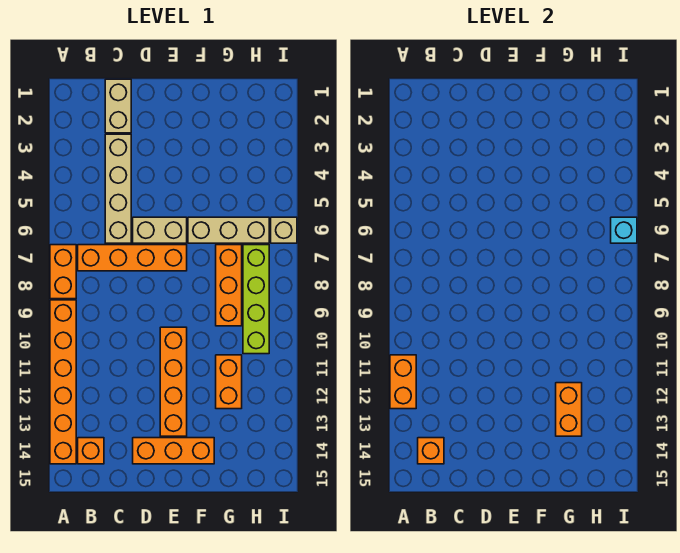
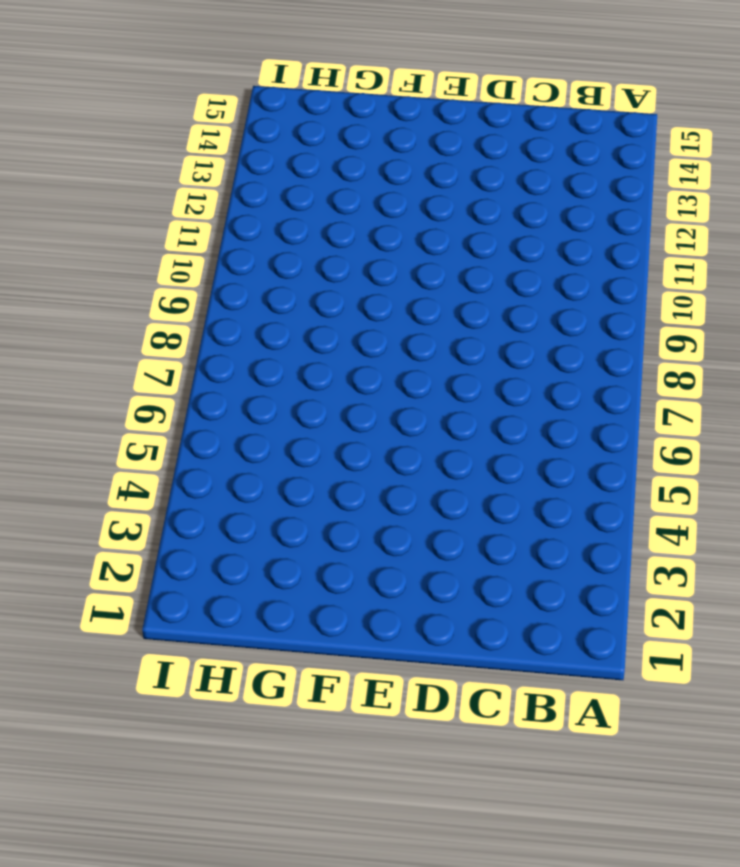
none -> orange 1x2 brick [50,245,76,299]
none -> orange 1x6 brick [50,300,76,464]
none -> orange 1x4 brick [78,245,187,271]

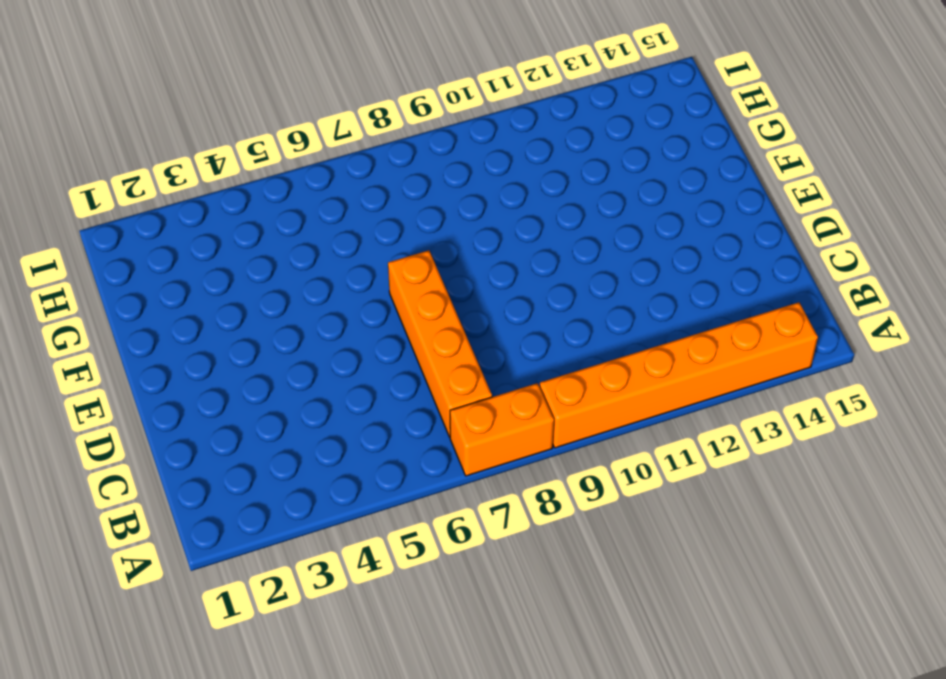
none -> orange 1x1 brick [78,438,104,464]
none -> tan 1x2 brick [105,79,131,133]
none -> tan 1x4 brick [105,134,131,243]

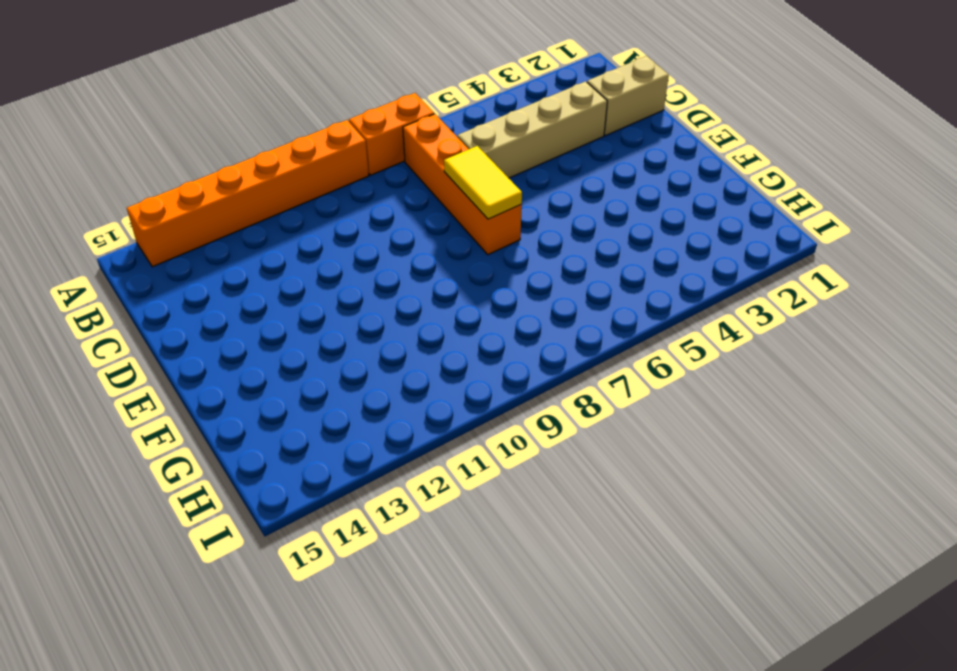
yellow 1x2 tile [444,146,522,219] -> none
none -> orange 1x1 brick [78,438,104,464]
none -> tan 1x2 brick [133,217,187,243]
none -> orange 1x3 brick [133,438,214,464]

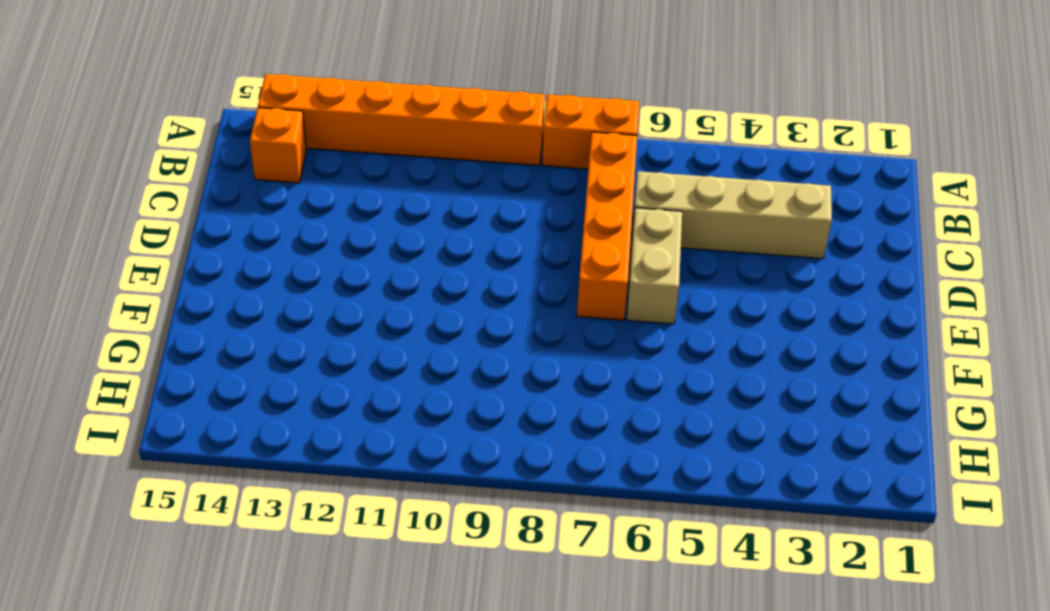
none -> tan 1x2 brick [105,79,131,133]
none -> orange 1x3 brick [133,438,214,464]
none -> orange 1x4 brick [160,327,187,436]

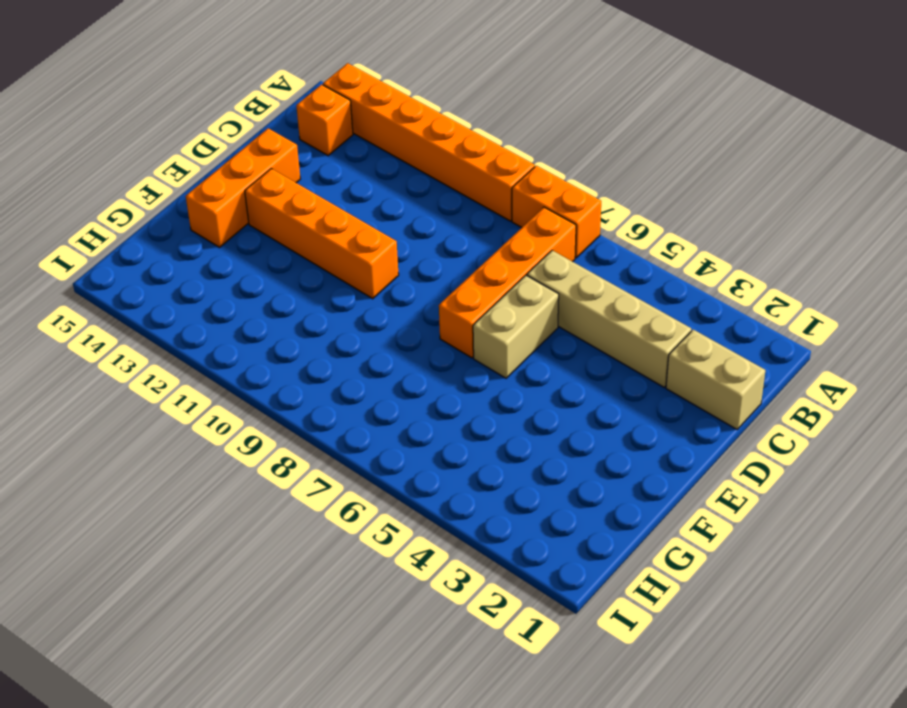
none -> tan 1x3 brick [188,217,269,243]
none -> orange 1x3 brick [216,245,242,326]
none -> orange 1x2 brick [216,355,242,409]

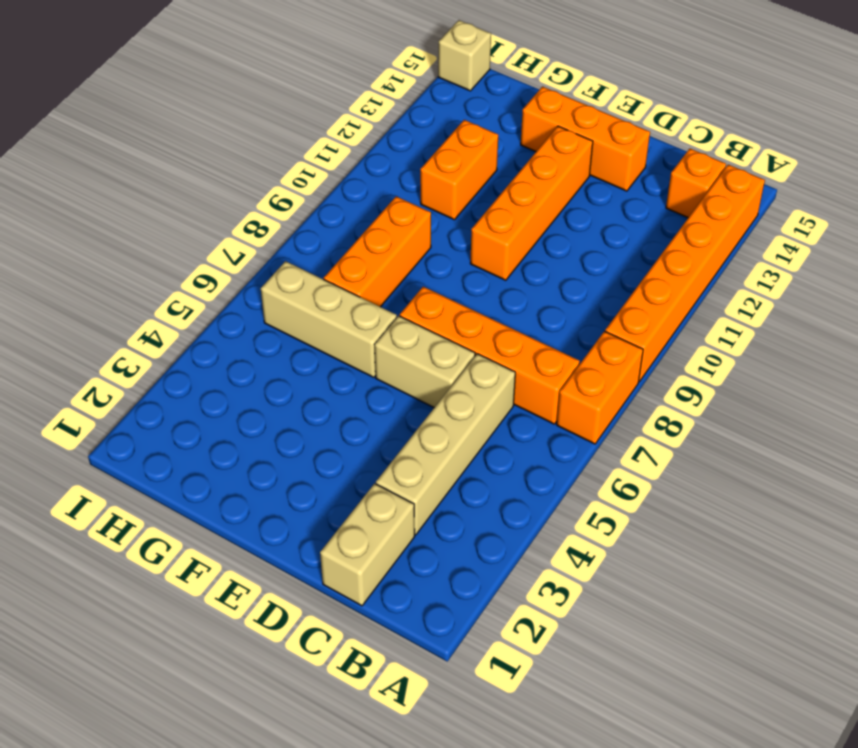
tan 1x1 brick [438,20,491,91] -> tan 1x1 brick moved to [271,217,297,243]
none -> lime 1x4 brick [243,245,269,354]
none -> orange 1x2 brick [390,355,416,409]
none -> orange 1x1 brick [418,438,444,464]

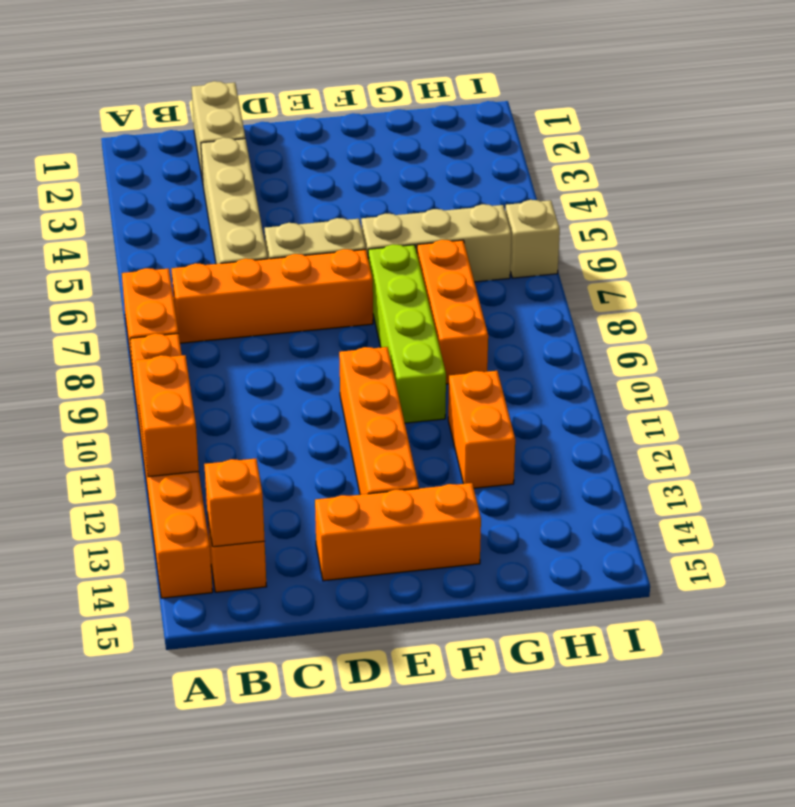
lime 1x4 brick [368,244,446,423] -> lime 1x4 brick moved to [243,245,269,354]
none -> orange 1x2 brick [556,383,582,436]
none -> cyan 1x1 brick [611,217,637,243]

